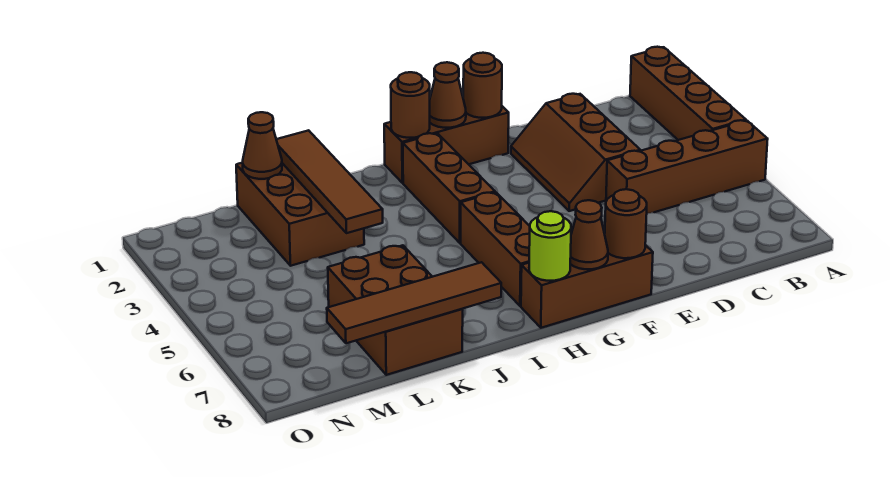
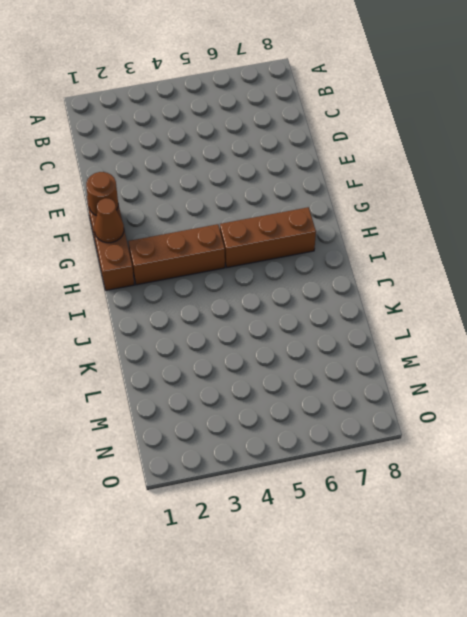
none -> brown 1x4 brick [630,47,746,140]
none -> brown 1x4 brick [606,120,768,213]
none -> brown 2x3 slope [511,94,640,211]

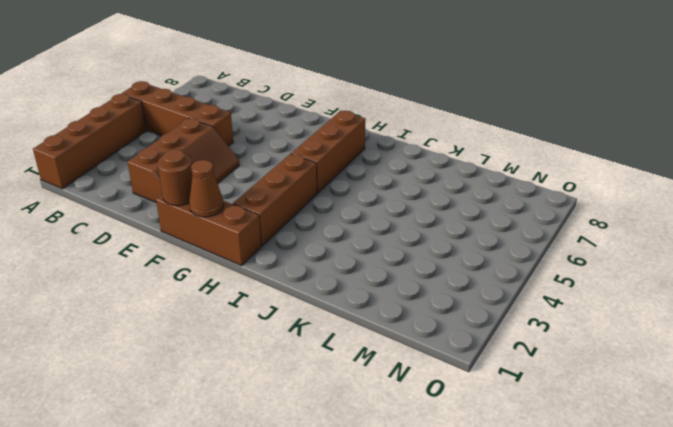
none -> brown 1x3 brick [521,245,653,328]
none -> brown 2x3 brick [236,163,364,266]
none -> brown 2x3 brick [328,245,463,375]

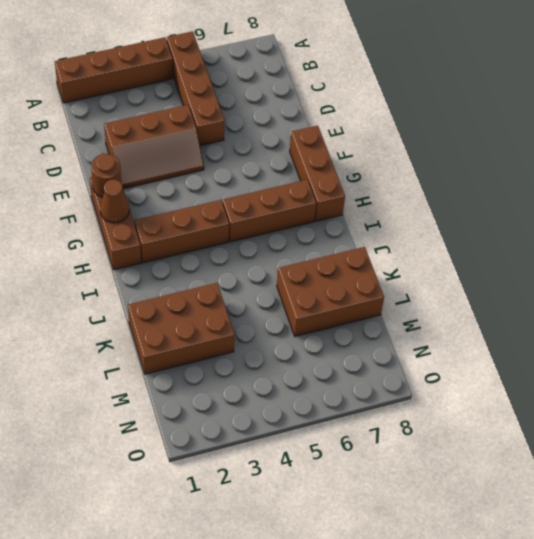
none -> brown 1x1 round brick [605,189,647,258]
none -> brown 1x1 cone [570,200,608,269]
none -> brown 1x1 round brick [391,72,430,138]

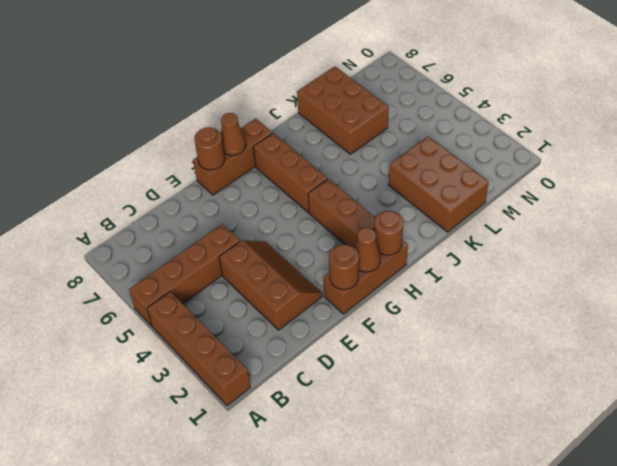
none -> lime 1x1 round brick [529,211,571,281]
none -> brown 1x4 tile [327,262,501,343]
none -> brown 1x4 tile [276,130,383,233]

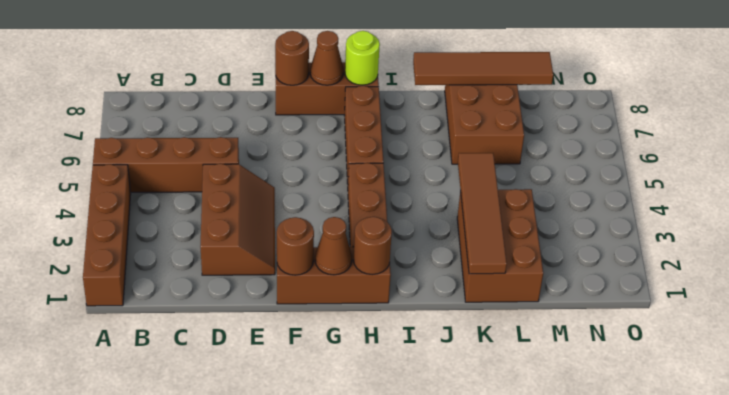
none -> brown 1x1 cone [243,112,282,179]

